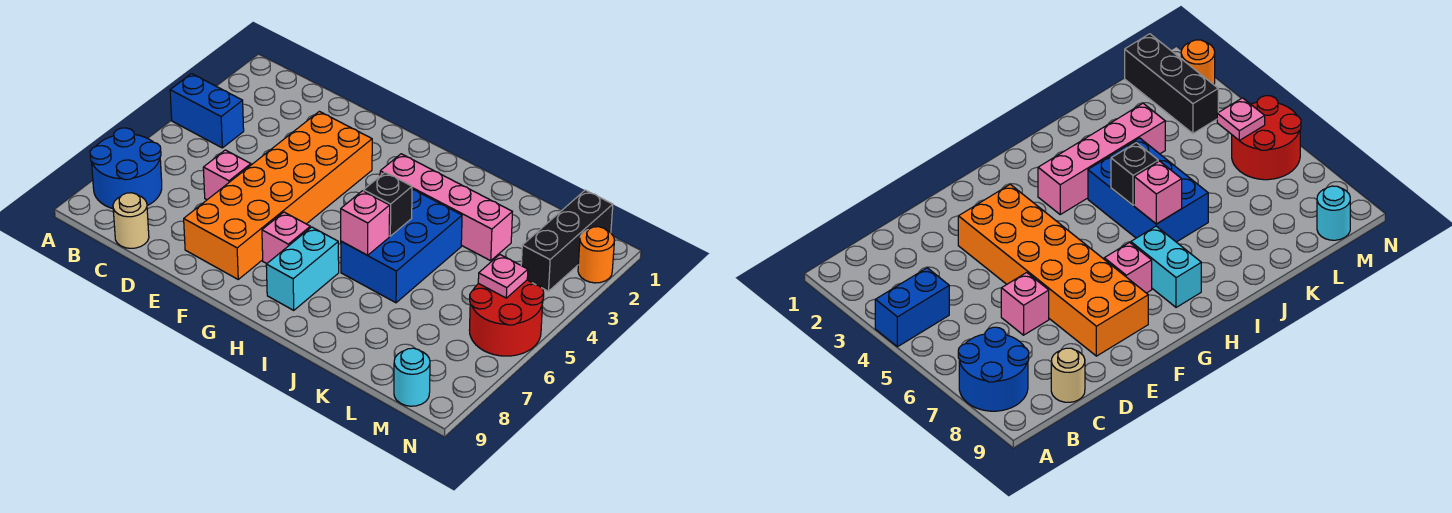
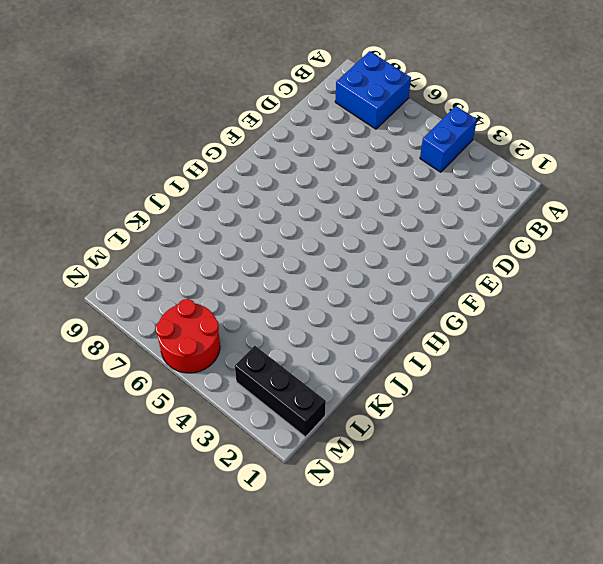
blue 2x2 brick [335,51,411,129] -> blue 2x2 round brick [90,128,162,209]
none -> tan 1x1 round brick [113,193,149,248]
none -> pink 1x1 brick [203,150,251,200]
none -> orange 2x6 brick [184,111,372,279]

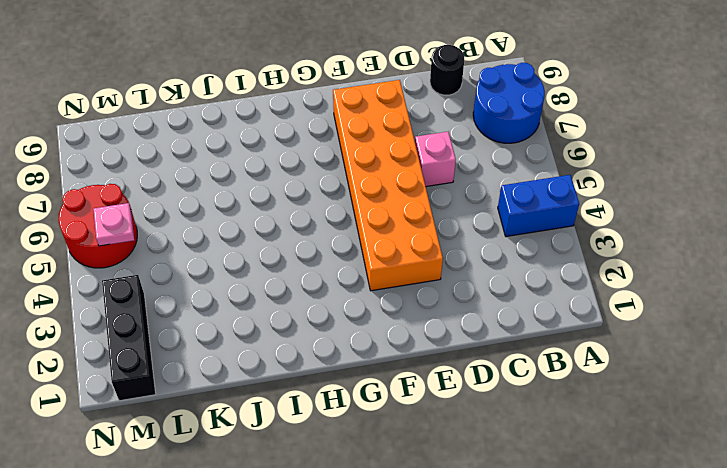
black 1x1 round brick [430,45,464,95] -> tan 1x1 round brick [113,193,149,248]
none -> pink 1x1 brick [262,212,310,264]
none -> pink 1x4 brick [380,154,512,261]
none -> cyan 1x2 brick [266,227,339,310]

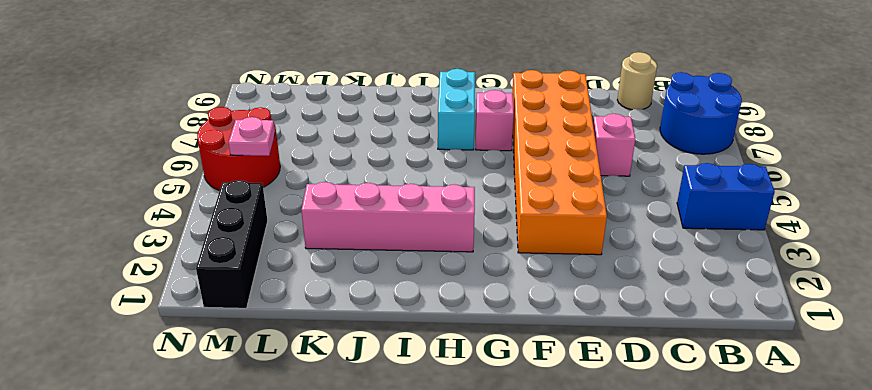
none -> blue 2x3 brick [341,189,462,303]
none -> cyan 1x1 round brick [394,348,430,406]
none -> orange 1x1 round brick [578,227,614,283]

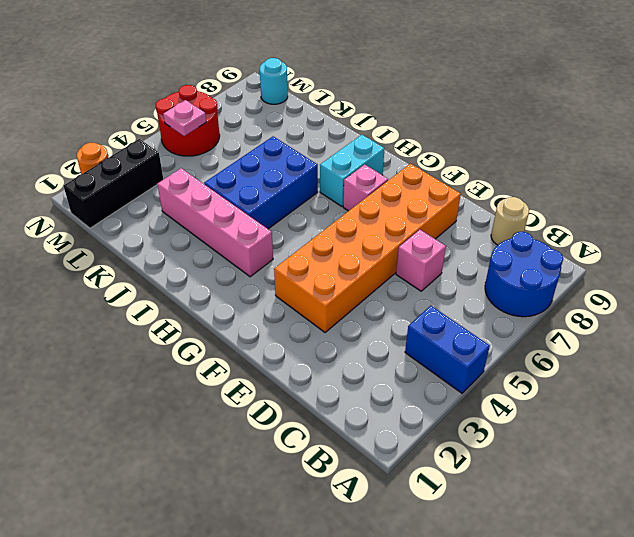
none -> black 1x1 brick [364,172,412,236]
none -> pink 1x1 brick [341,191,390,255]

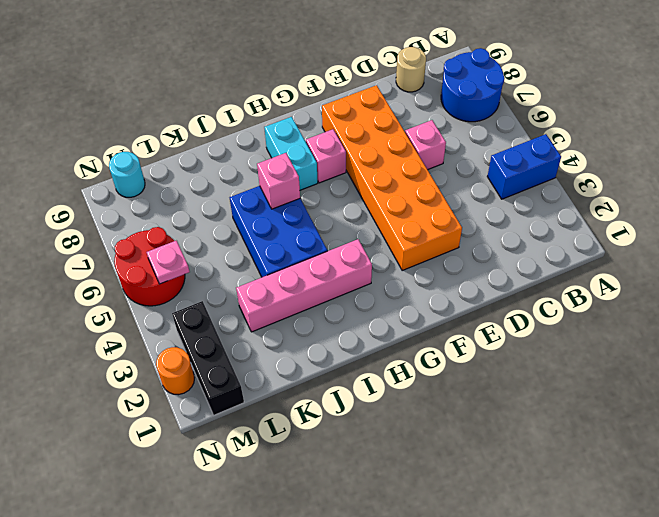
none -> black 1x1 brick [364,172,412,236]

